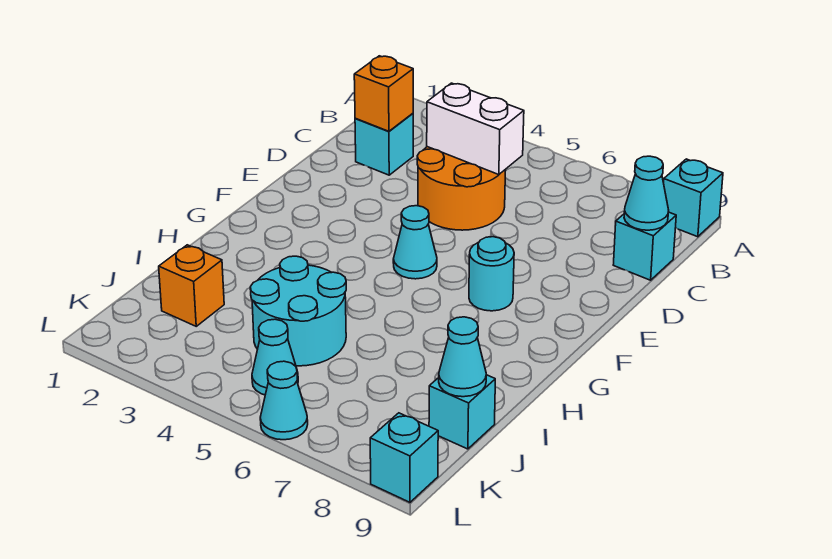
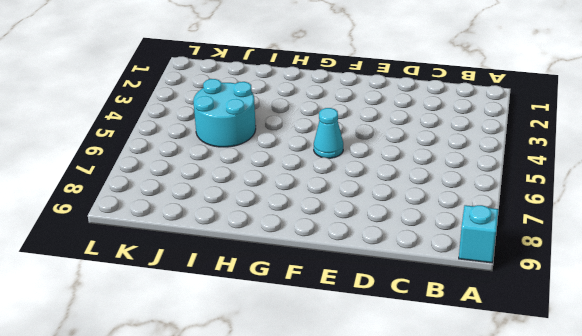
none -> cyan 1x1 brick [355,113,413,175]
none -> orange 2x2 round brick [417,147,506,230]
none -> cyan 1x1 brick [613,212,676,280]

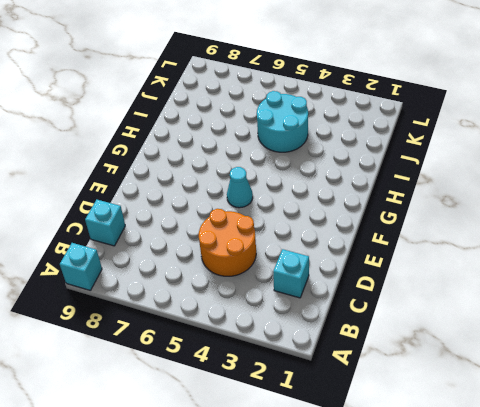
none -> cyan 1x1 round brick [469,237,514,311]
none -> orange 1x1 brick [159,245,224,326]
none -> cyan 1x1 brick [429,375,495,449]

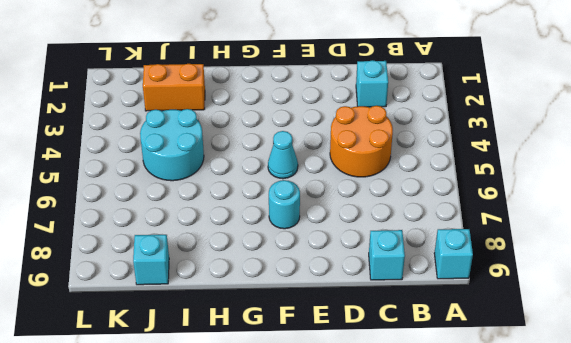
orange 1x2 brick [143,64,205,111] -> orange 1x1 brick [159,245,224,326]
none -> cyan 1x1 cone [252,319,298,395]
none -> cyan 1x1 cone [260,361,308,440]
none -> cyan 1x1 brick [370,413,438,502]

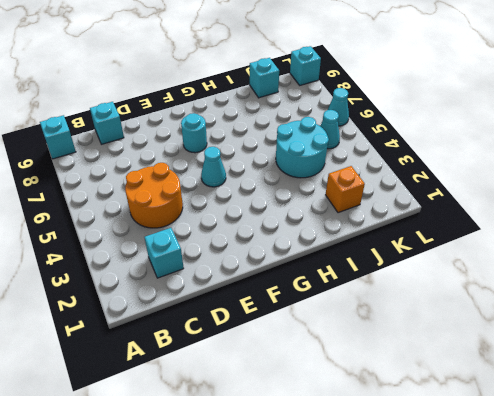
none -> orange 1x1 brick [354,56,413,131]
none -> white 1x2 brick [427,83,524,175]
none -> cyan 1x1 cone [624,156,669,230]

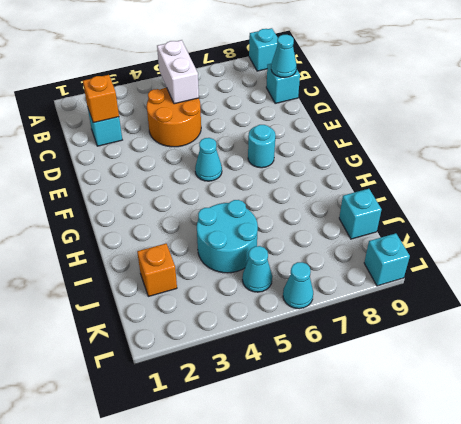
white 1x2 brick [157,40,199,104] -> white 1x2 brick turned to [427,83,524,175]
none -> cyan 1x1 cone [439,317,486,397]

